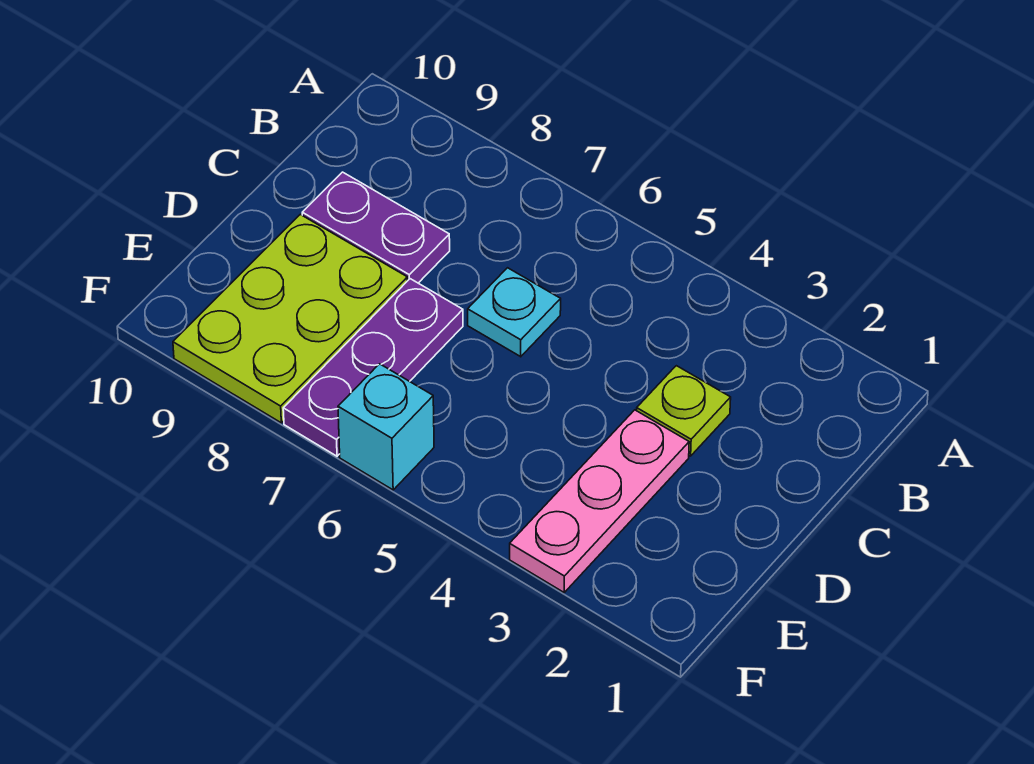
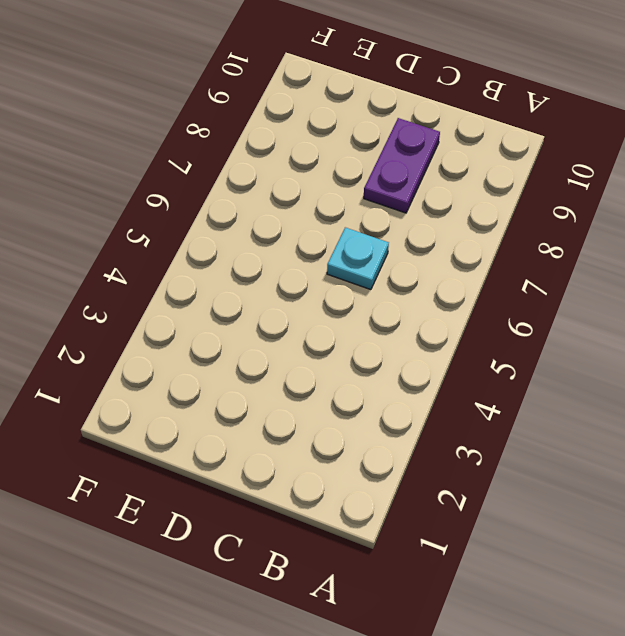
none -> lime 1x1 plate [637,366,731,456]
none -> pink 1x3 plate [510,410,689,592]

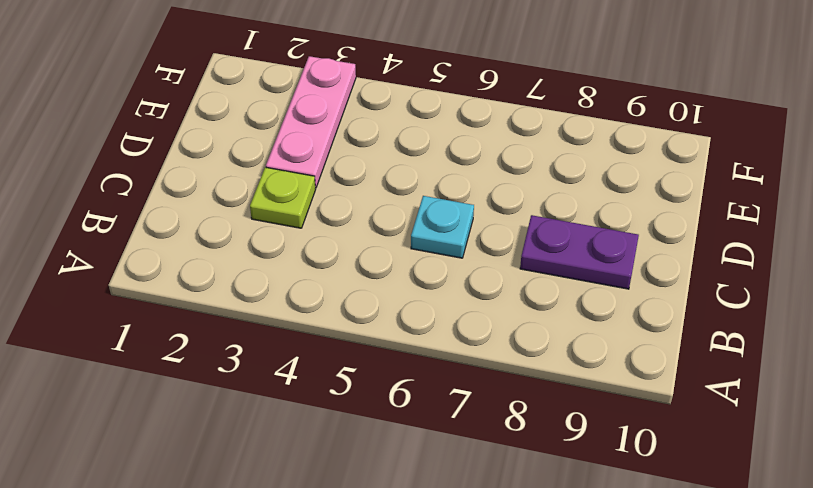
none -> purple 1x3 plate [283,279,463,456]
none -> lime 2x3 plate [173,214,407,423]

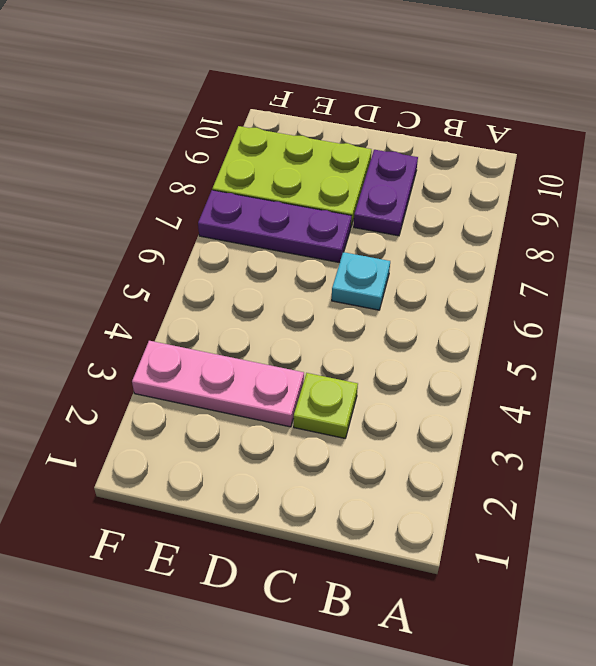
none -> cyan 1x1 brick [338,364,434,490]

